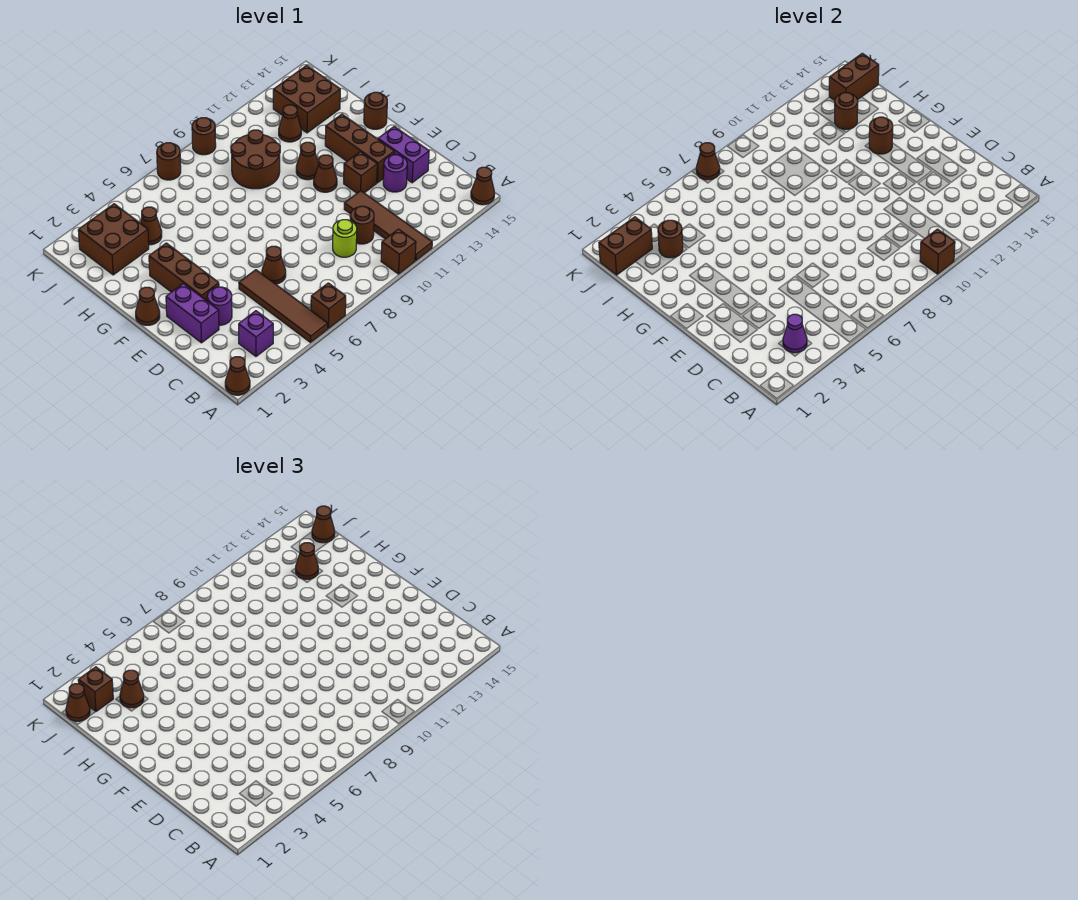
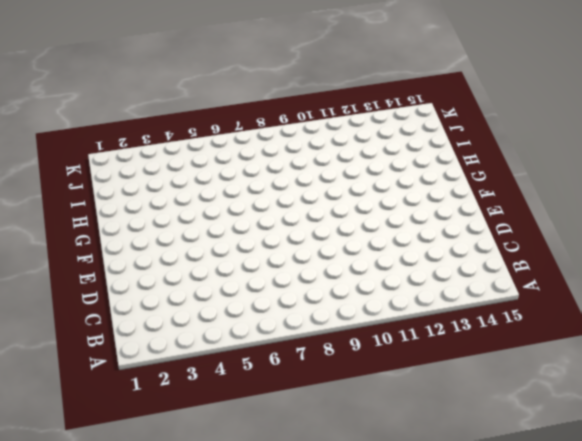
none -> brown 1x1 cone [225,357,250,395]
none -> brown 1x4 tile [239,270,328,342]
none -> brown 1x1 brick [311,283,346,328]
none -> brown 1x1 brick [381,229,416,274]

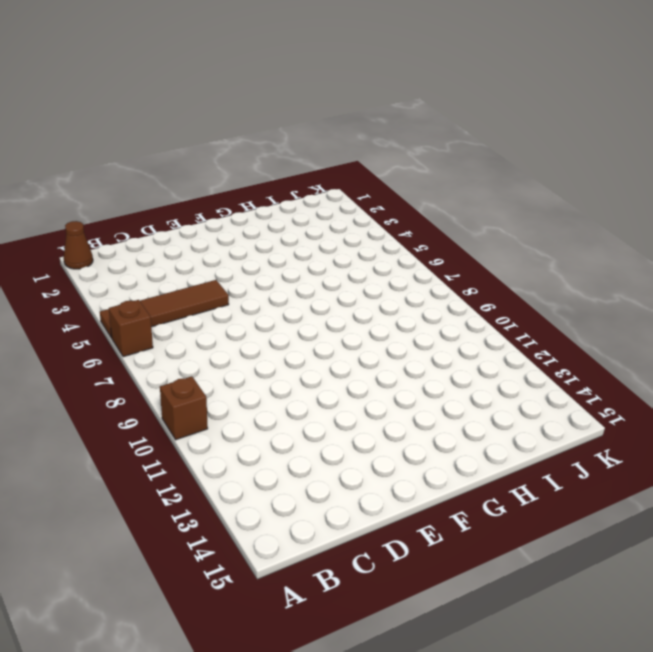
none -> brown 1x4 tile [344,191,432,261]
none -> brown 1x1 cone [471,167,495,205]
none -> purple 1x1 brick [239,311,273,356]
none -> lime 1x1 round brick [333,220,357,257]

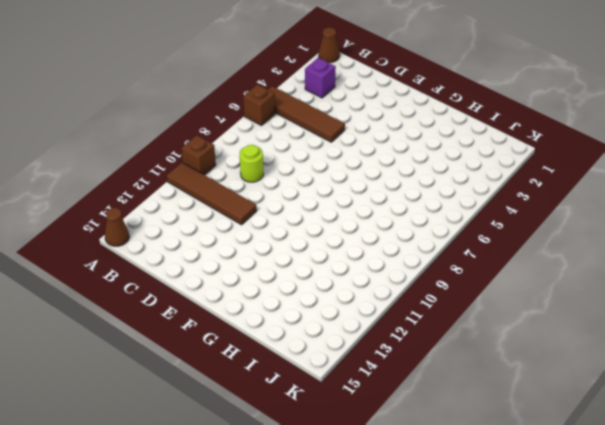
none -> brown 1x1 round brick [350,206,374,244]
none -> purple 1x2 brick [166,284,219,343]
none -> purple 1x1 round brick [207,287,232,325]
none -> brown 1x1 cone [262,246,286,284]

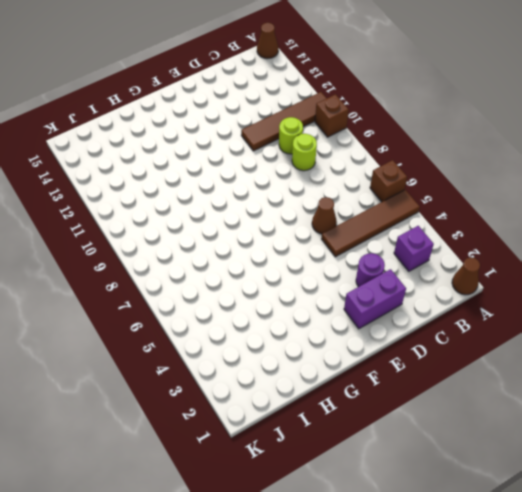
lime 1x1 round brick [279,117,303,154] -> brown 1x1 round brick [350,206,374,244]
none -> purple 1x1 round brick [383,155,407,192]
none -> purple 1x2 brick [378,127,429,183]
none -> brown 1x3 brick [149,243,219,301]
none -> brown 1x1 brick [344,152,377,193]

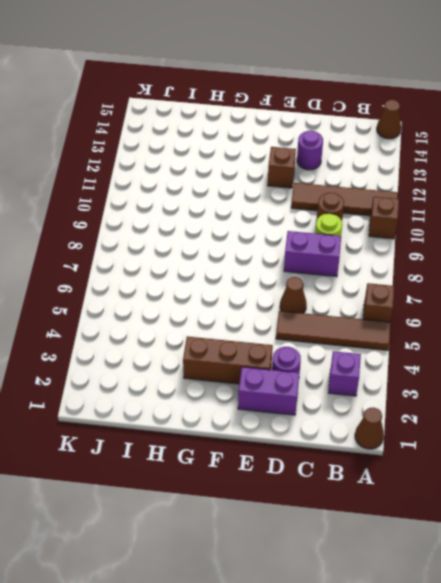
purple 1x2 brick [284,231,341,277] -> purple 1x2 brick moved to [378,127,429,183]
none -> brown 1x3 brick [325,114,394,183]
none -> brown 1x1 cone [136,287,160,325]
none -> brown 1x1 cone [314,155,337,192]
none -> brown 1x1 cone [296,142,319,180]

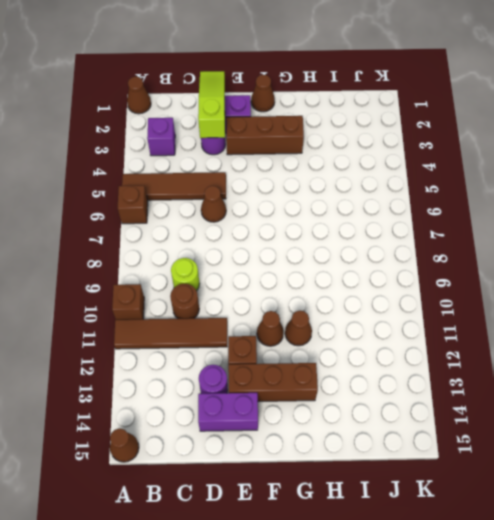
lime 1x3 slope [198,71,225,138] -> none
none -> brown 1x1 round brick [364,92,387,129]
none -> brown 2x2 round brick [231,130,280,189]
none -> brown 2x2 brick [78,204,149,275]
none -> brown 1x1 cone [140,207,162,245]

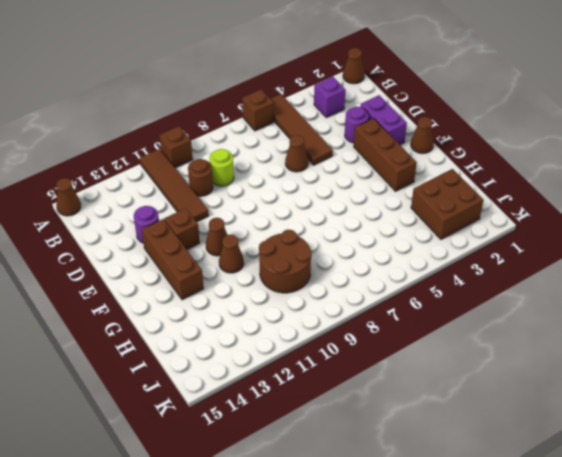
none -> purple 1x2 brick [378,127,429,183]
none -> brown 1x1 round brick [364,92,387,129]
none -> brown 1x1 cone [140,207,162,245]
none -> brown 1x1 cone [279,105,301,142]

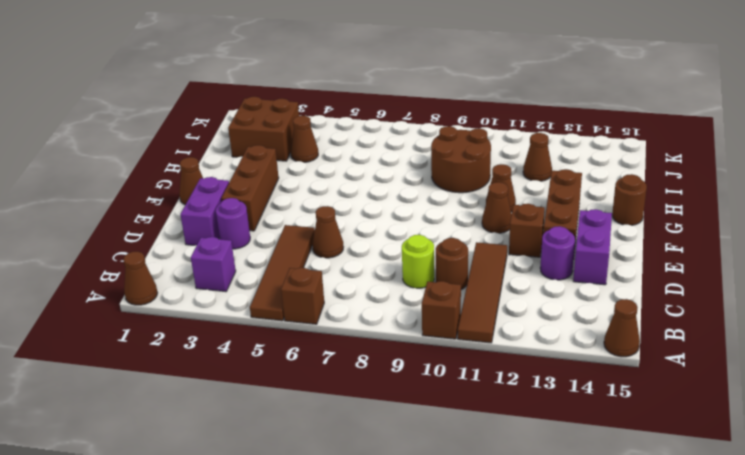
none -> brown 2x2 brick [273,65,340,133]
none -> brown 1x1 round brick [157,143,181,180]
none -> brown 1x1 round brick [192,118,216,155]
none -> brown 1x1 brick [920,229,955,274]

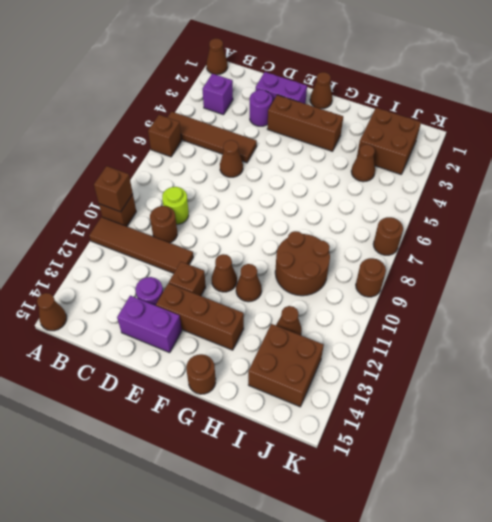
none -> purple 1x1 cone [783,314,807,353]
none -> brown 1x1 round brick [869,117,893,154]
none -> brown 1x1 round brick [658,220,683,258]
none -> brown 1x1 round brick [835,93,858,129]

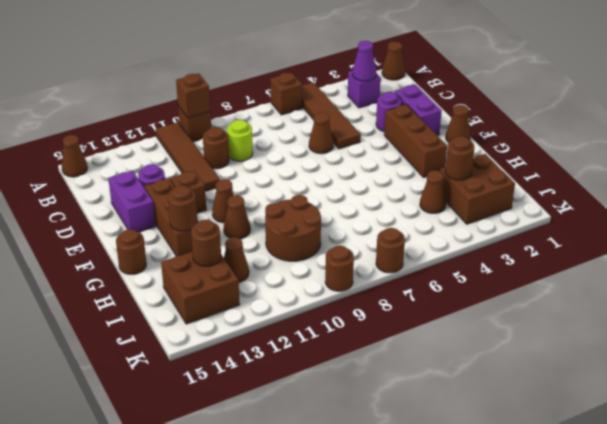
none -> brown 1x2 brick [599,217,652,275]
none -> brown 1x2 brick [829,53,879,100]
none -> brown 1x1 cone [696,143,720,180]
none -> brown 1x1 cone [120,670,144,708]

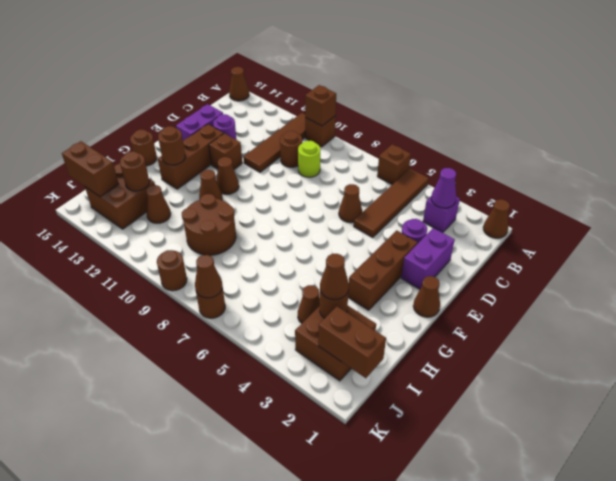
none -> brown 1x1 cone [296,543,318,579]
none -> brown 1x1 cone [66,684,90,721]
none -> brown 1x1 brick [78,667,113,711]
none -> brown 1x1 cone [312,506,335,543]

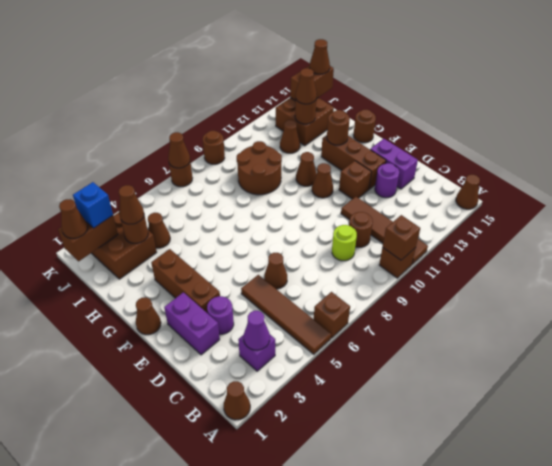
blue 1x1 brick [73,182,113,228] -> brown 1x1 brick [78,667,113,711]

